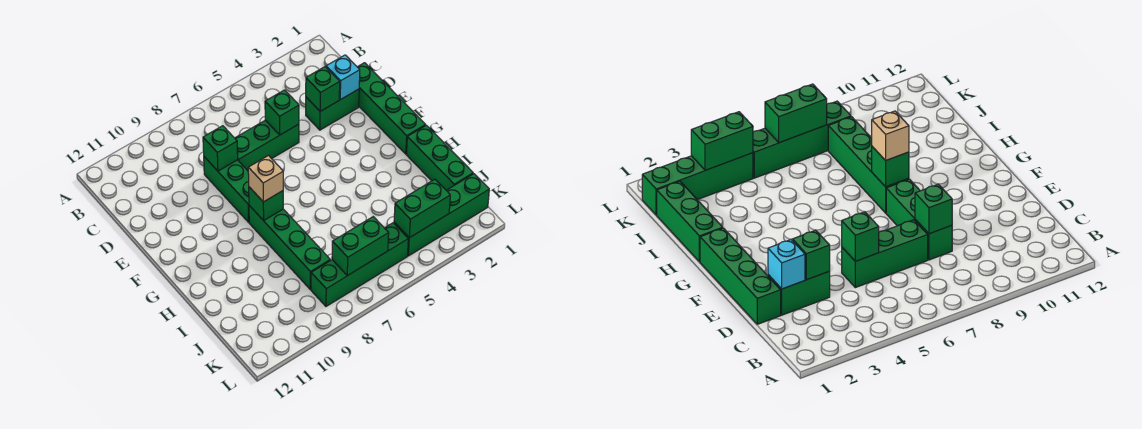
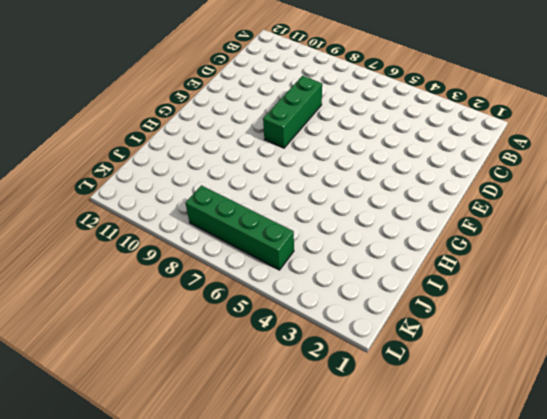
none -> green 1x4 brick [358,63,426,154]
none -> green 1x2 brick [306,89,359,130]
none -> green 1x3 brick [235,120,299,171]

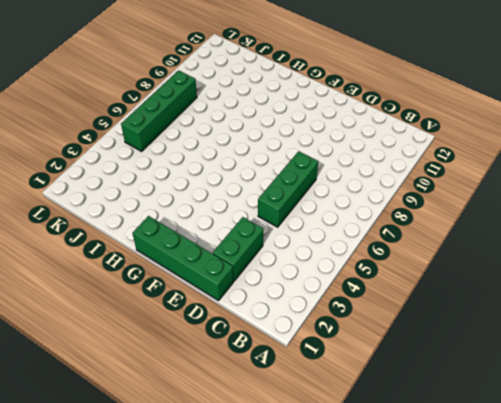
none -> green 1x3 brick [204,157,249,222]
none -> green 1x4 brick [249,205,330,289]
none -> green 1x3 brick [406,125,473,190]

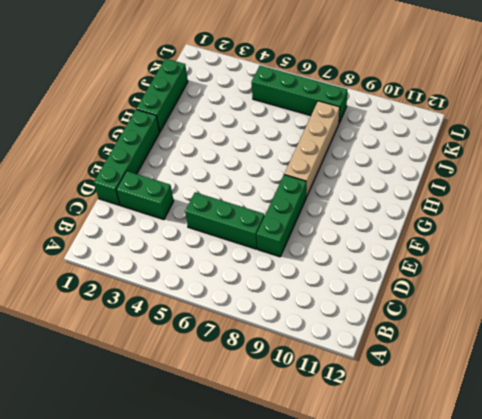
tan 1x4 brick [284,101,340,197] -> green 1x4 brick [249,205,330,289]
none -> green 1x4 brick [394,174,489,256]
none -> cyan 1x1 brick [326,55,360,100]
none -> green 1x1 brick [306,67,340,111]

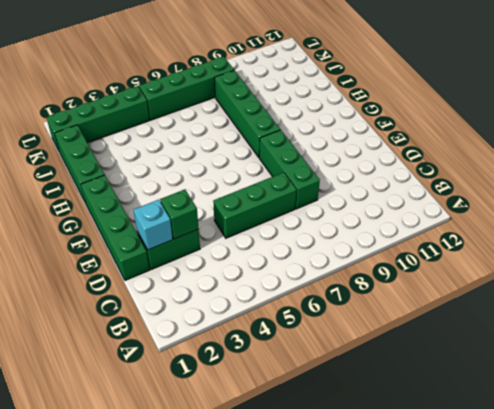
none -> green 1x1 brick [265,90,299,135]
none -> green 1x1 brick [203,126,238,171]
none -> green 1x1 brick [249,187,283,221]

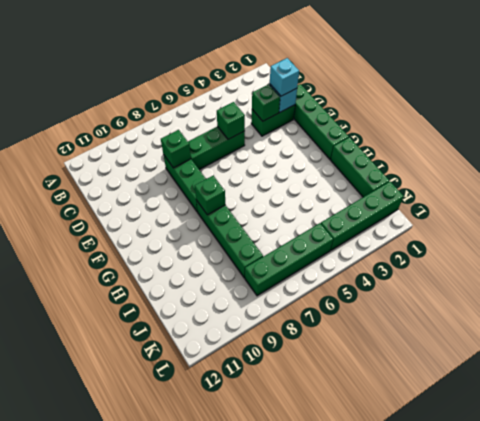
cyan 1x1 brick [270,58,299,96] -> none
none -> green 1x2 brick [394,179,450,238]
none -> green 1x2 brick [332,217,389,276]
none -> tan 1x1 brick [248,156,283,202]

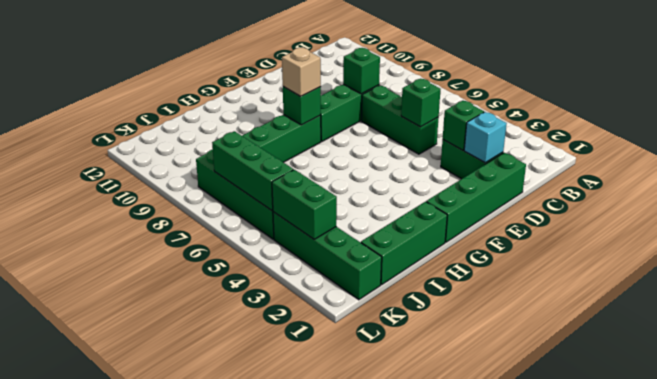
green 1x3 brick [212,131,293,211] -> green 1x2 brick [332,217,389,276]

